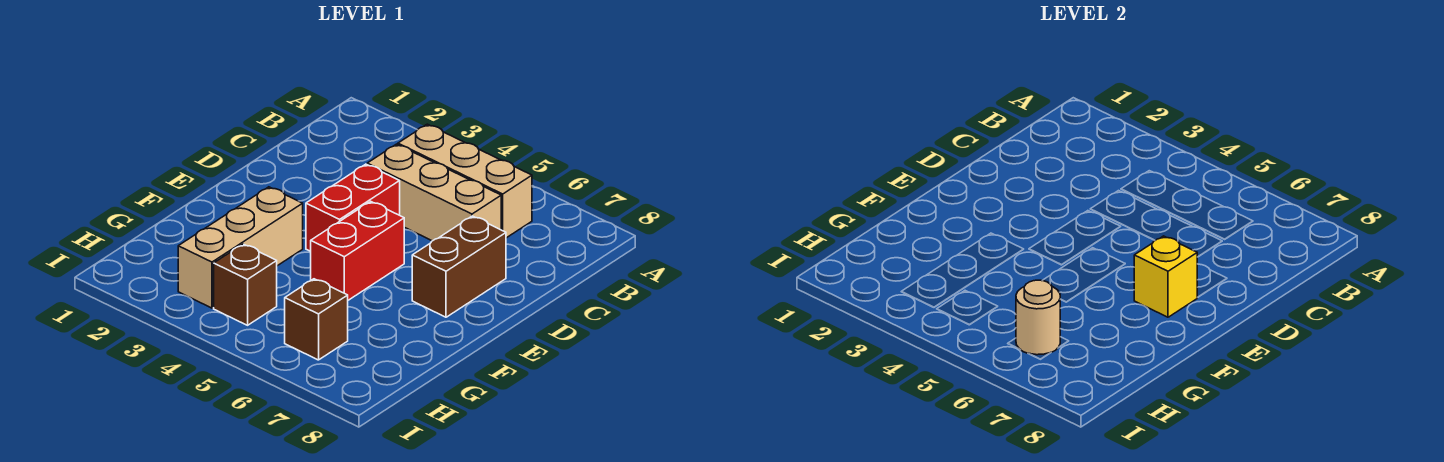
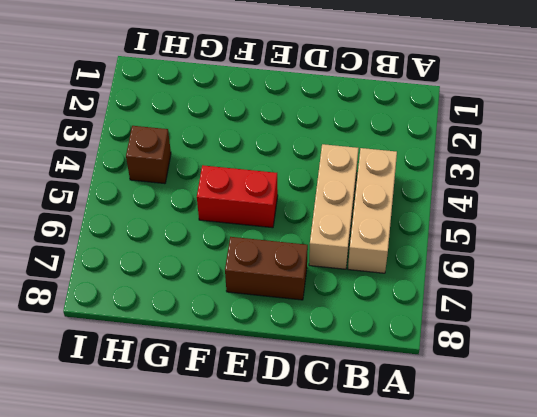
none -> red 1x2 brick [306,164,400,251]
none -> tan 1x3 brick [178,187,303,308]

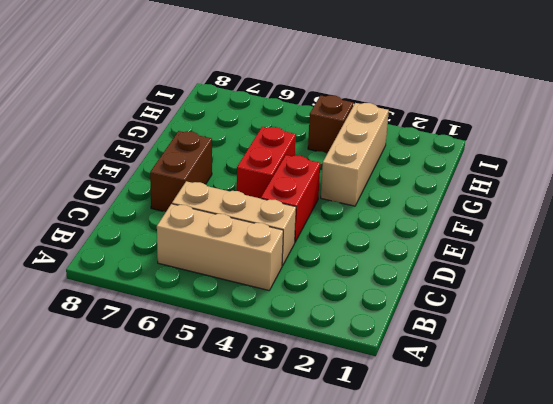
none -> brown 1x1 brick [285,279,348,360]
none -> yellow 1x1 brick [1134,236,1197,317]

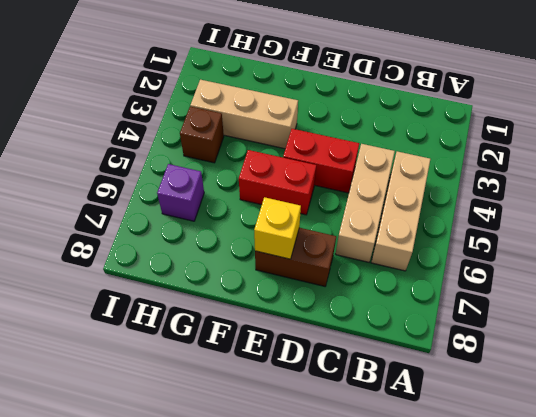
purple 1x1 brick [157,164,204,221] -> brown 1x1 brick [285,279,348,360]
none -> tan 1x1 round brick [1016,280,1060,355]

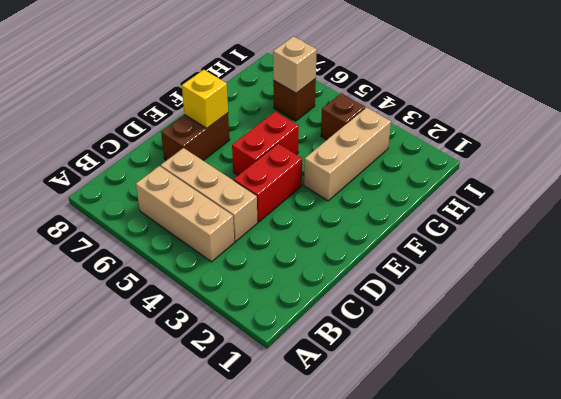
tan 1x1 brick [273,36,317,93] -> tan 1x1 round brick [1016,280,1060,355]

